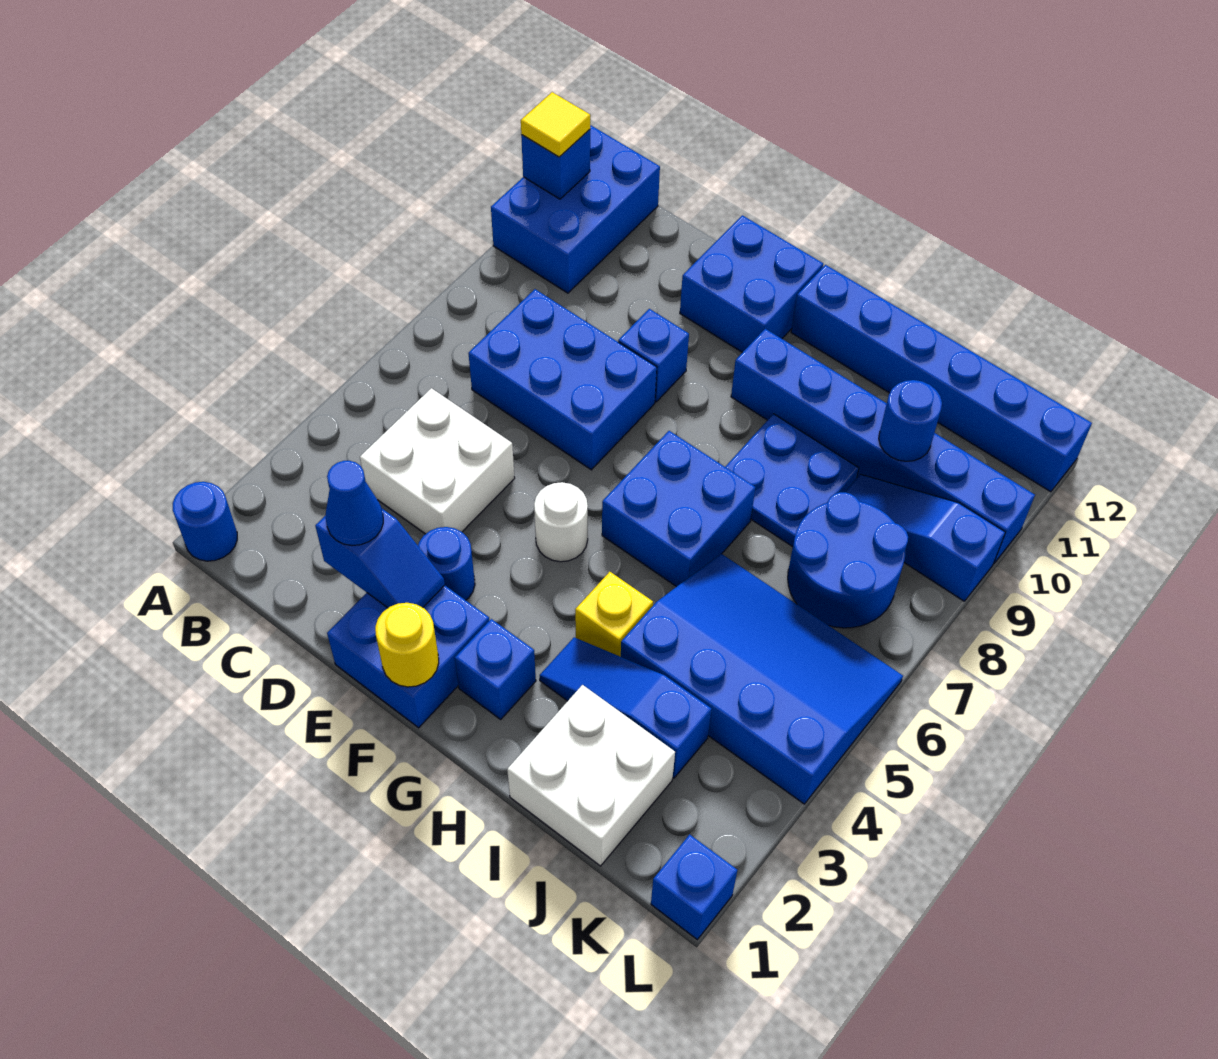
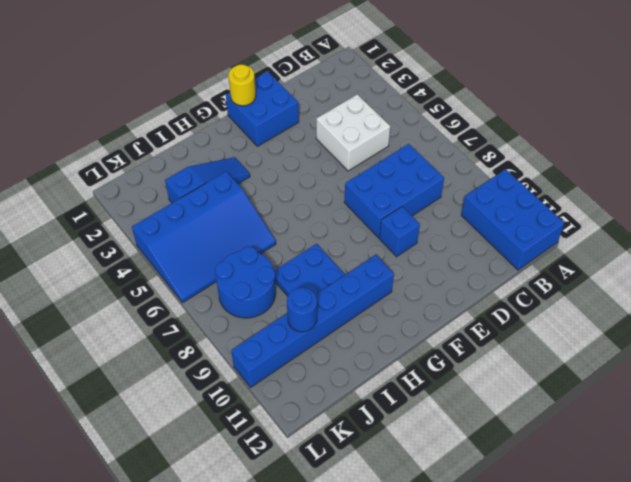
none -> blue 1x1 round brick [173,482,237,561]
none -> blue 1x1 round brick [418,527,475,600]
none -> blue 2x2 brick [680,215,823,352]

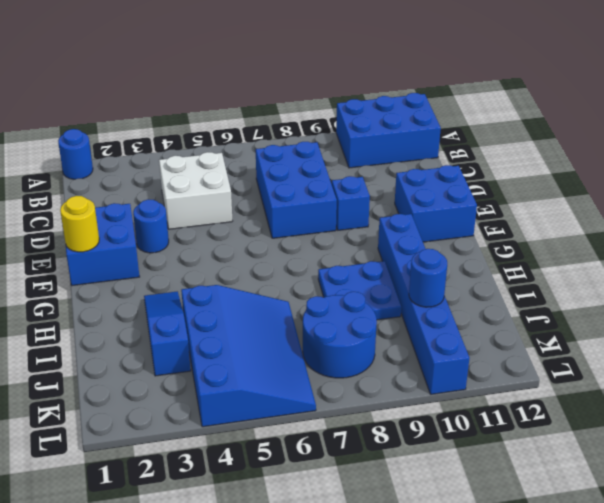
none -> white 1x1 round brick [534,482,588,562]
none -> blue 1x1 brick [455,619,536,719]
none -> blue 2x2 brick [602,431,756,587]

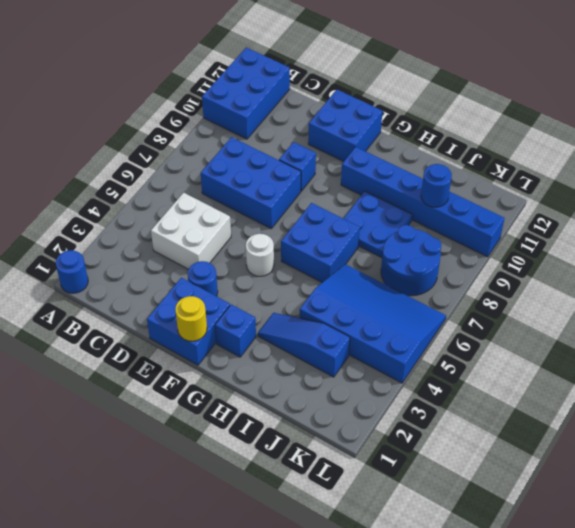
none -> blue 1x6 brick [791,265,1092,492]
none -> yellow 1x1 brick [575,572,653,657]
none -> white 2x2 brick [507,685,675,866]

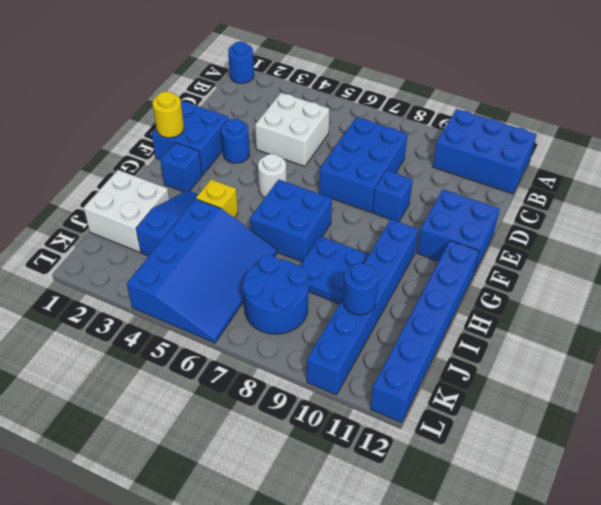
none -> blue 1x3 slope [845,474,1005,601]
none -> blue 1x1 brick [651,834,737,940]
none -> blue 1x1 brick [521,130,590,199]

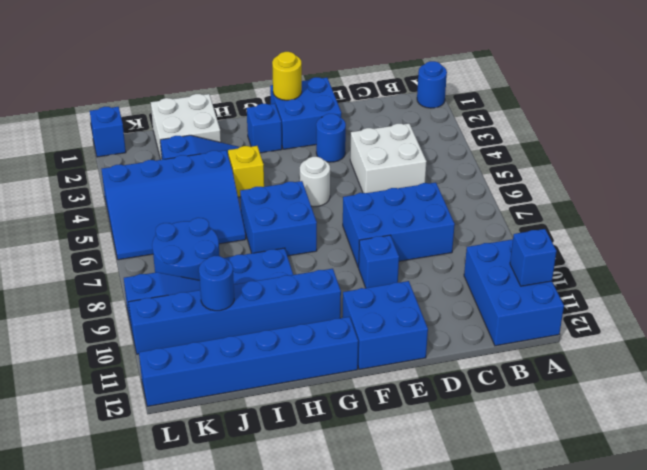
none -> blue 1x2 slope [315,509,445,608]
none -> yellow 1x1 tile [521,92,590,157]
none -> blue 1x1 cone [326,461,383,546]

